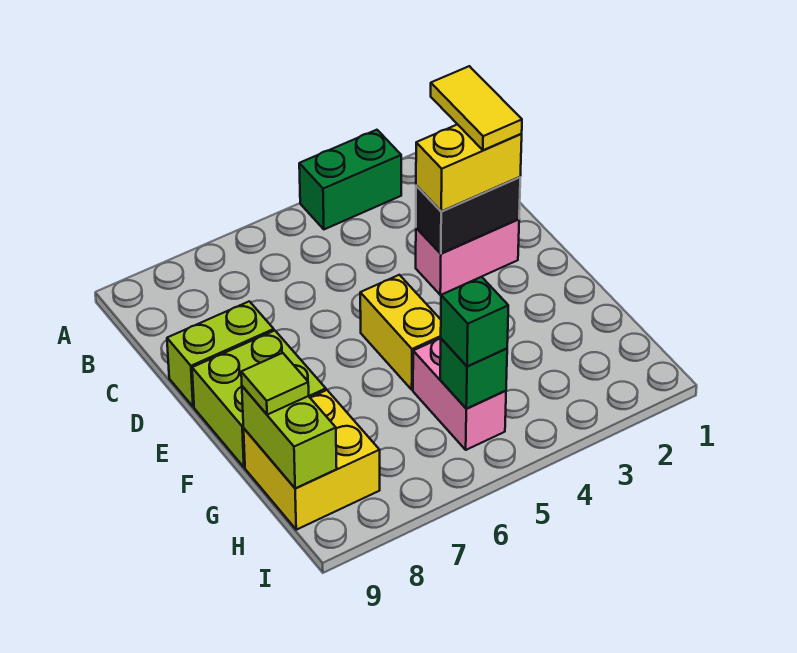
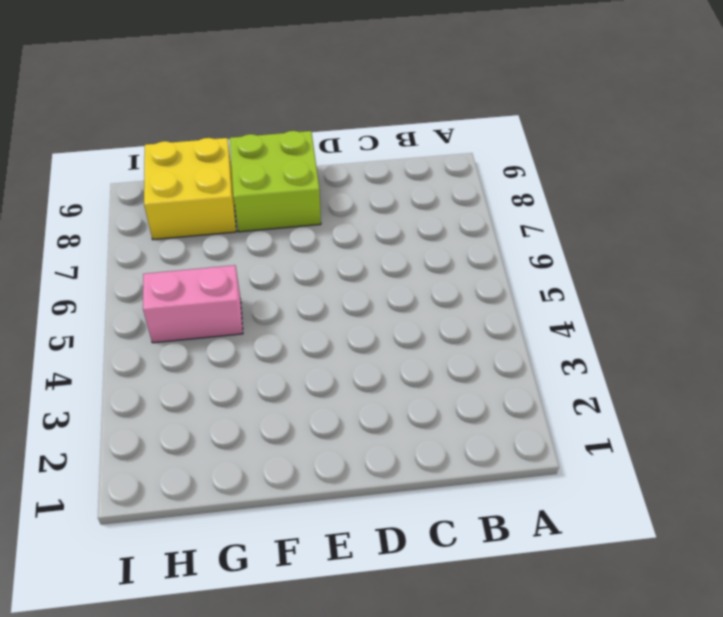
none -> green 1x2 brick [299,130,401,229]
none -> pink 1x2 brick [416,219,519,295]
none -> lime 1x2 brick [167,301,274,407]

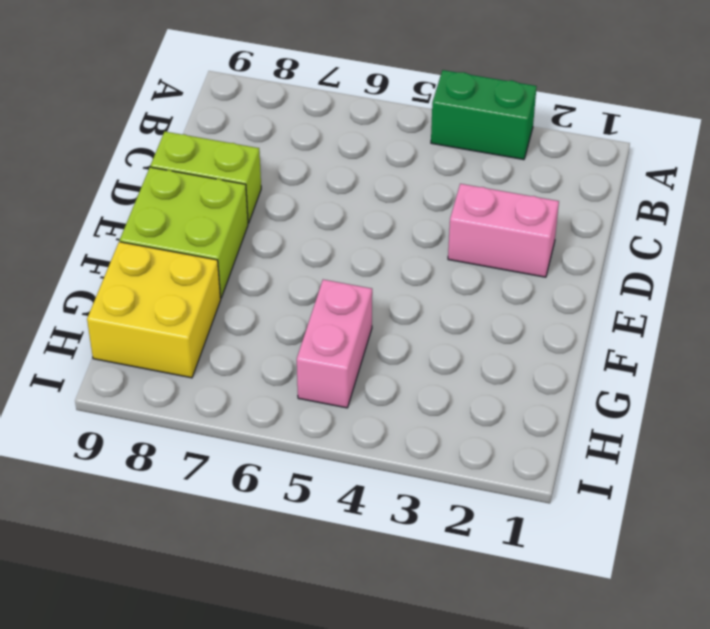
none -> yellow 1x2 brick [360,275,441,390]
none -> black 1x2 brick [416,177,520,254]
none -> lime 1x2 brick [242,386,337,488]

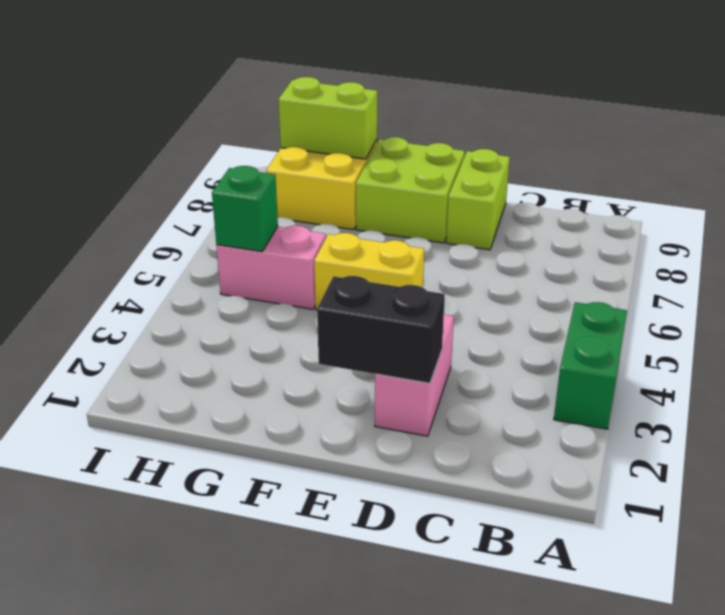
black 1x2 brick [317,276,445,383] -> black 1x2 brick turned to [416,177,520,254]
none -> yellow 1x2 brick [416,124,522,211]
none -> lime 1x1 tile [241,353,309,415]
none -> green 1x1 brick [441,277,508,367]

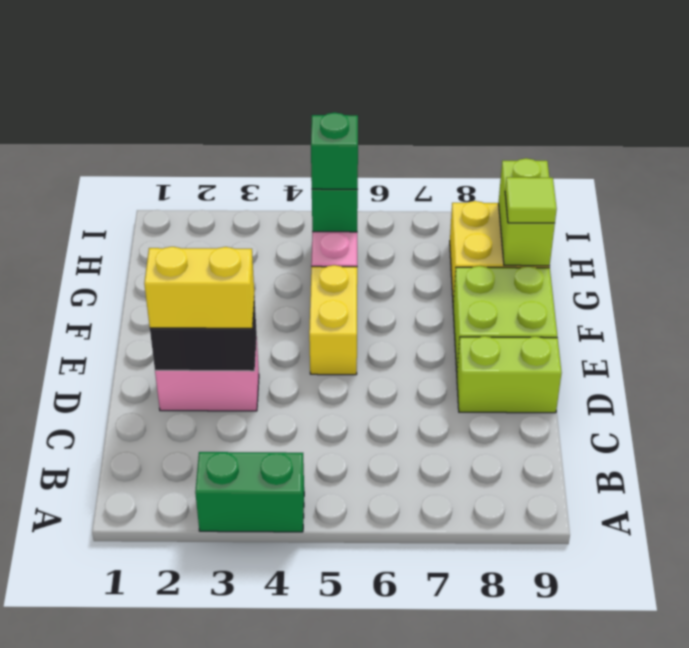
none -> yellow 1x2 tile [431,66,522,150]

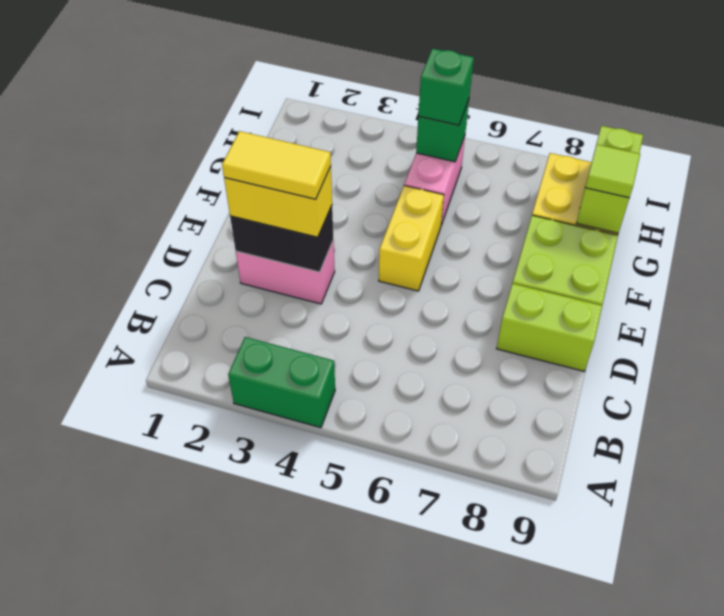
yellow 1x2 tile [222,131,331,199] -> yellow 1x2 tile turned to [431,66,522,150]

